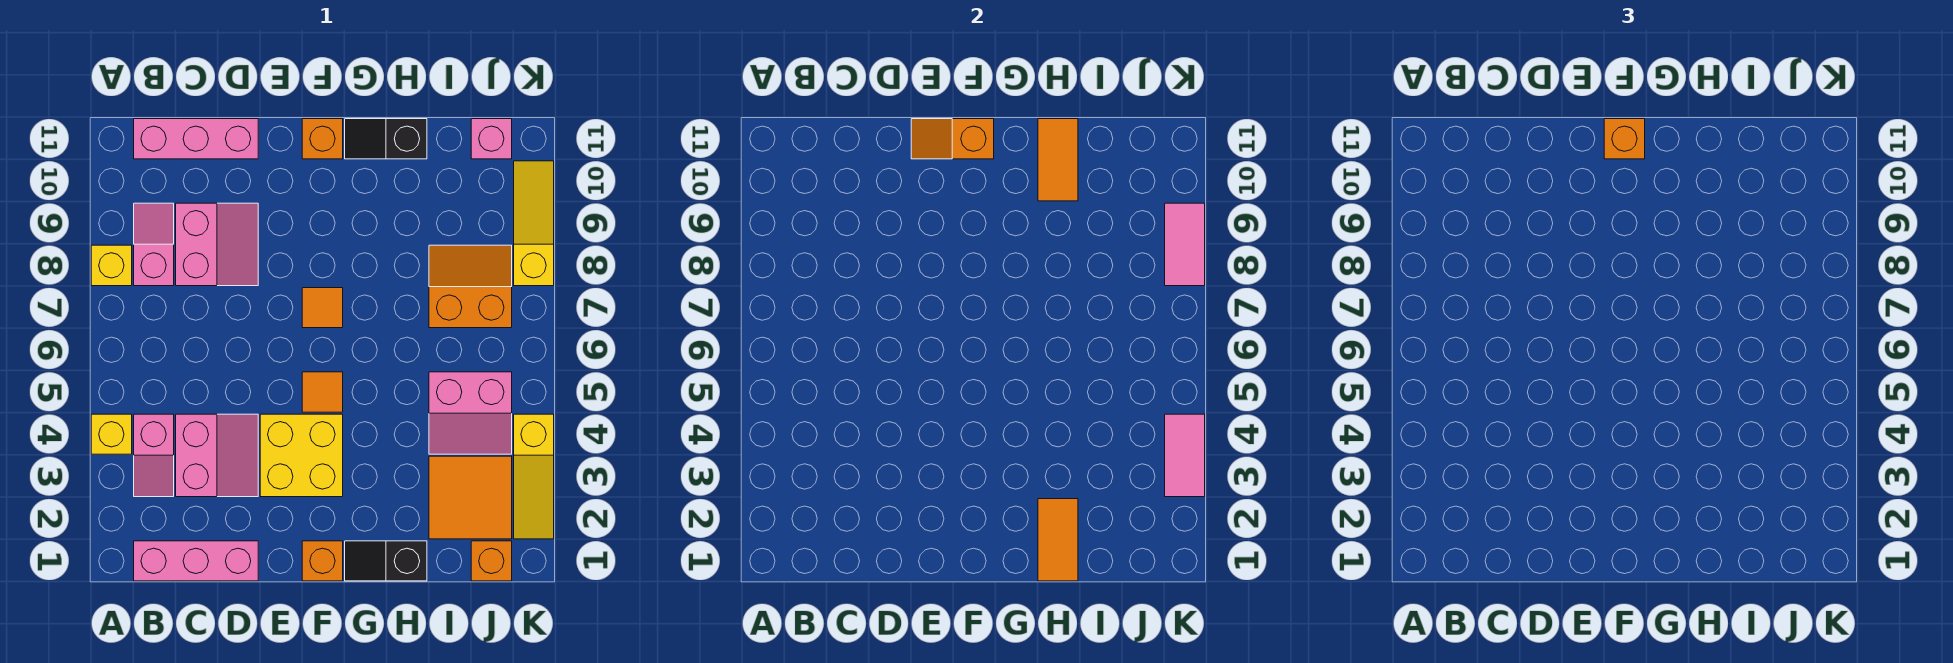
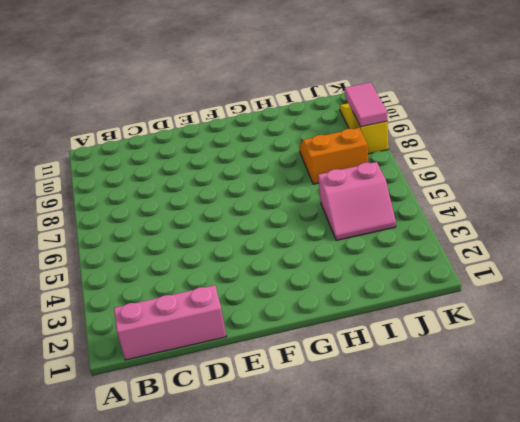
none -> yellow 1x1 brick [91,414,132,454]
none -> yellow 1x1 brick [91,245,132,286]
none -> pink 1x2 slope [134,414,174,497]

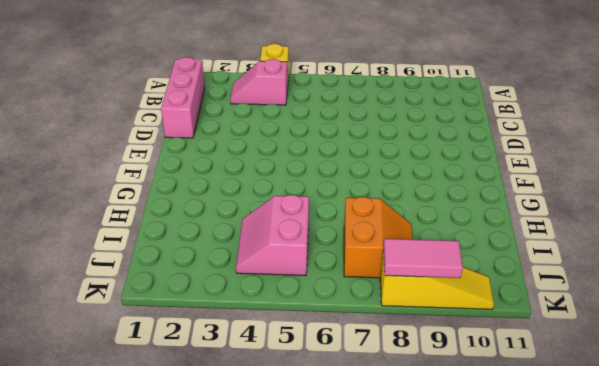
none -> yellow 1x1 brick [91,245,132,286]
none -> pink 1x2 slope [134,203,174,286]
none -> pink 1x3 brick [134,119,258,159]

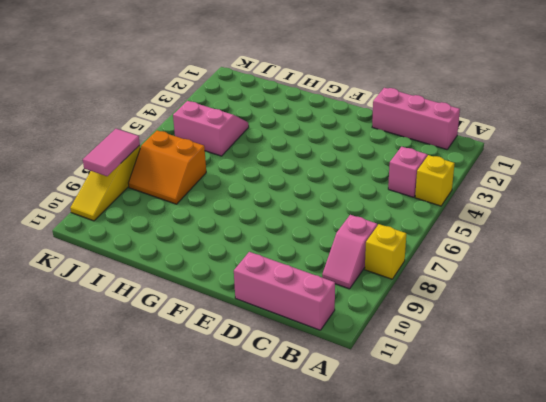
none -> pink 2x2 slope [176,414,258,497]
none -> pink 2x2 slope [176,203,258,286]
none -> yellow 2x2 brick [260,414,343,497]

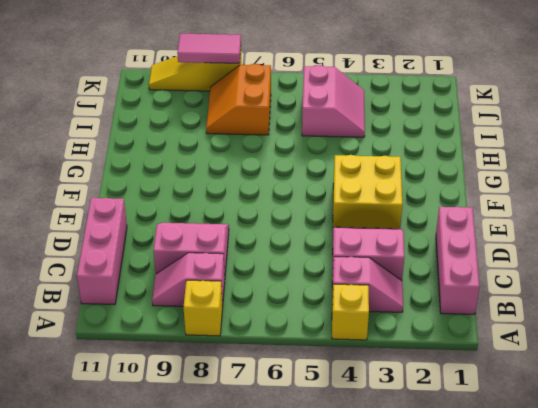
none -> orange 1x1 brick [302,541,343,581]
none -> orange 1x1 tile [302,372,343,412]
none -> orange 1x1 tile [302,288,343,328]

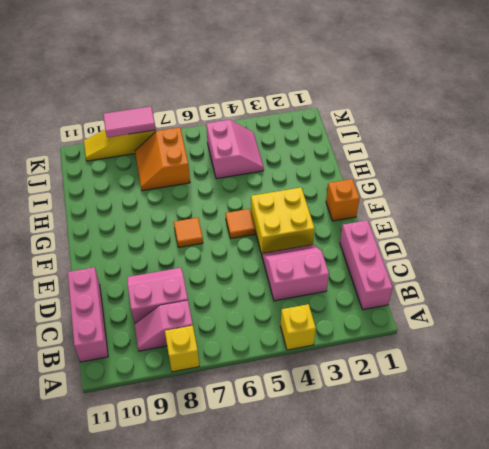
none -> pink 1x2 slope [134,414,174,497]
none -> orange 1x1 brick [302,119,343,159]
none -> black 1x2 slope [345,541,427,581]

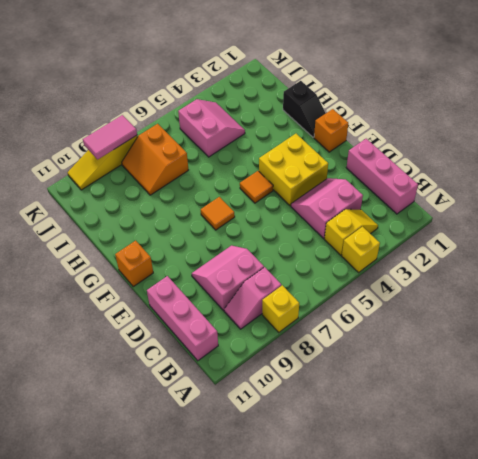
yellow 1x2 slope [324,209,378,255] -> pink 1x2 slope [134,414,174,497]
none -> black 1x2 slope [345,119,427,159]
none -> orange 2x2 tile [429,456,512,539]
none -> orange 1x1 brick [471,541,512,581]

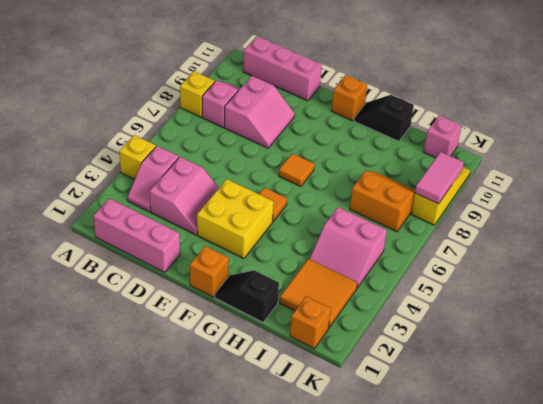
none -> yellow 1x3 slope [514,414,554,539]
none -> orange 1x2 slope [911,119,994,159]
none -> orange 1x2 tile [1038,499,1078,581]

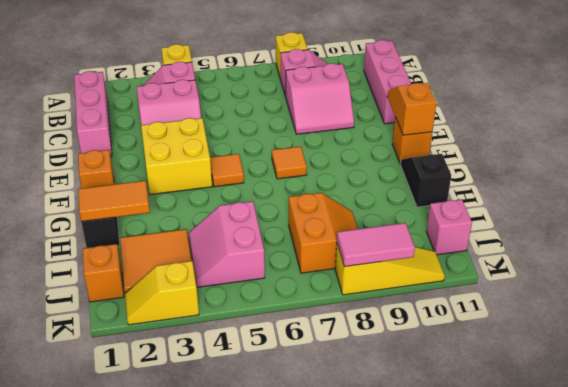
yellow 1x2 slope [125,261,199,325] -> yellow 1x3 slope [514,414,554,539]
none -> orange 1x2 tile [1038,119,1078,201]
none -> pink 1x2 tile [1165,414,1205,497]
none -> orange 1x1 brick [1604,119,1645,159]

